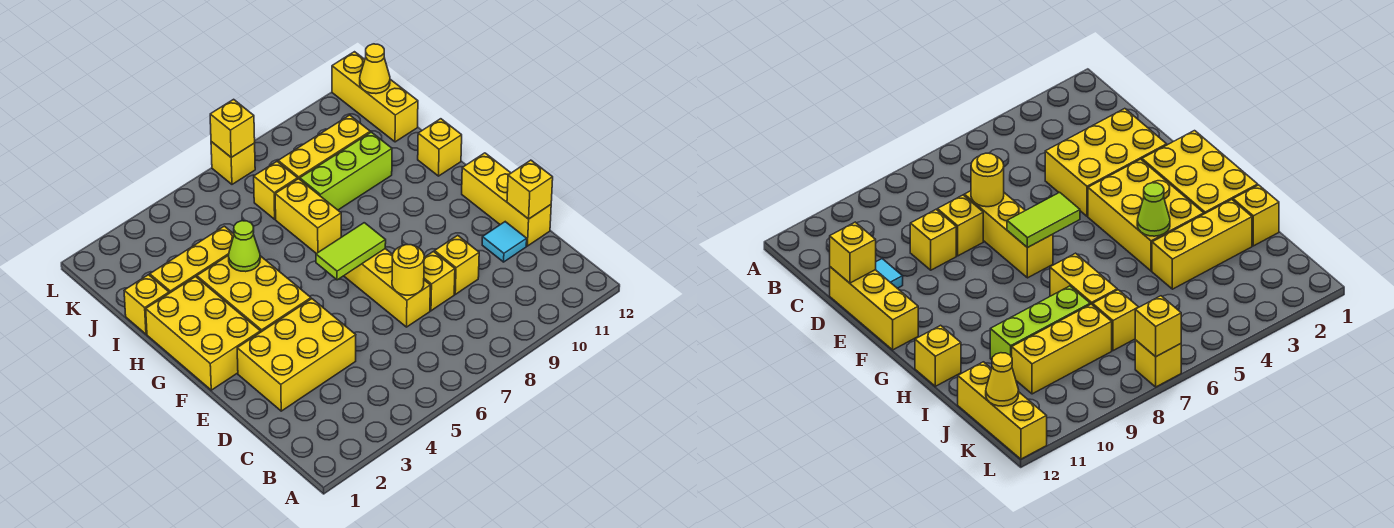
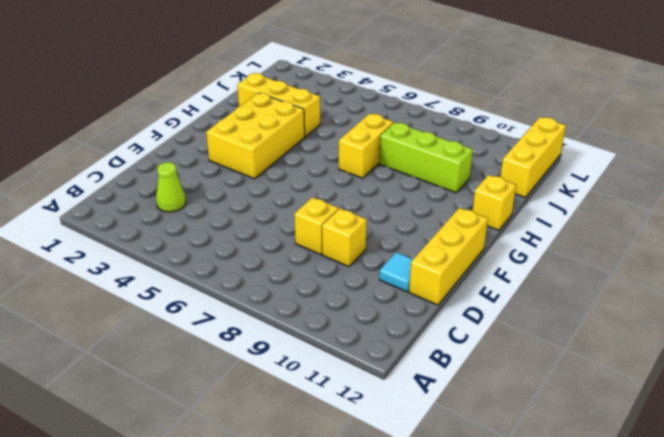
lime 1x1 cone [156,162,186,212] -> lime 1x1 cone moved to [229,221,260,272]
none -> yellow 2x3 brick [237,299,356,411]
none -> yellow 1x3 brick [344,249,430,327]
none -> yellow 2x3 brick [146,277,260,390]

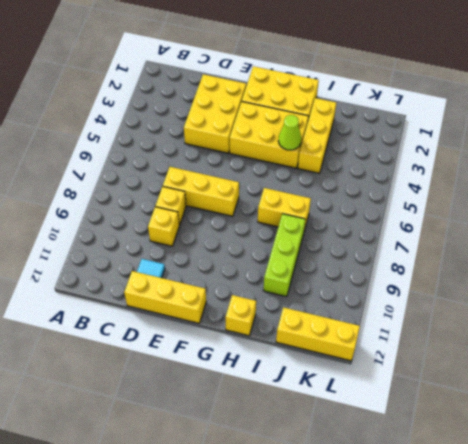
none -> yellow 1x1 brick [124,275,169,334]
none -> yellow 1x1 brick [254,162,298,219]
none -> yellow 1x3 brick [278,115,370,179]

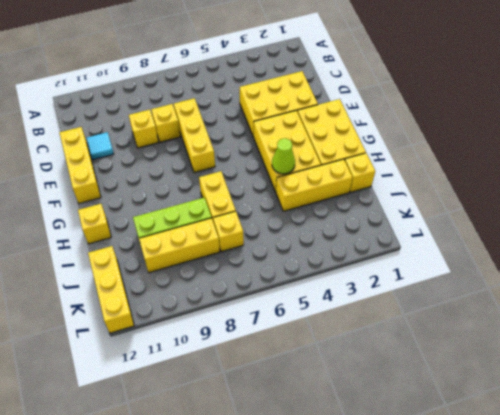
none -> yellow 1x1 brick [211,142,255,184]
none -> yellow 1x1 round brick [392,245,424,295]
none -> yellow 1x1 brick [507,160,553,219]

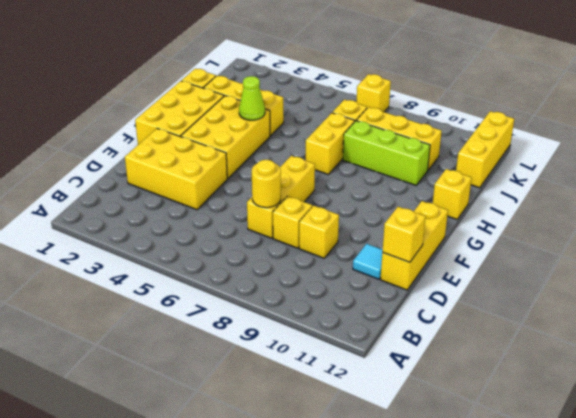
none -> lime 1x2 tile [316,223,386,280]
none -> yellow 1x1 cone [360,44,390,94]
none -> yellow 1x1 brick [210,99,255,157]

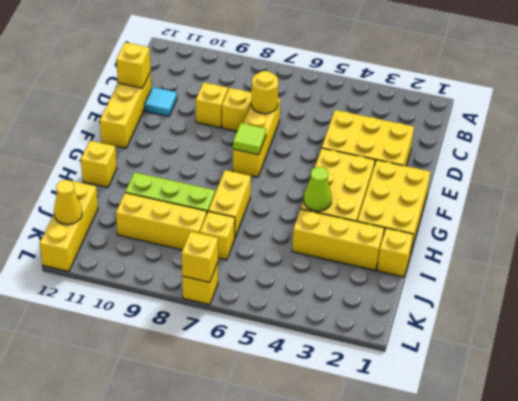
lime 1x1 tile [233,123,266,155] -> lime 1x2 tile [316,223,386,280]

